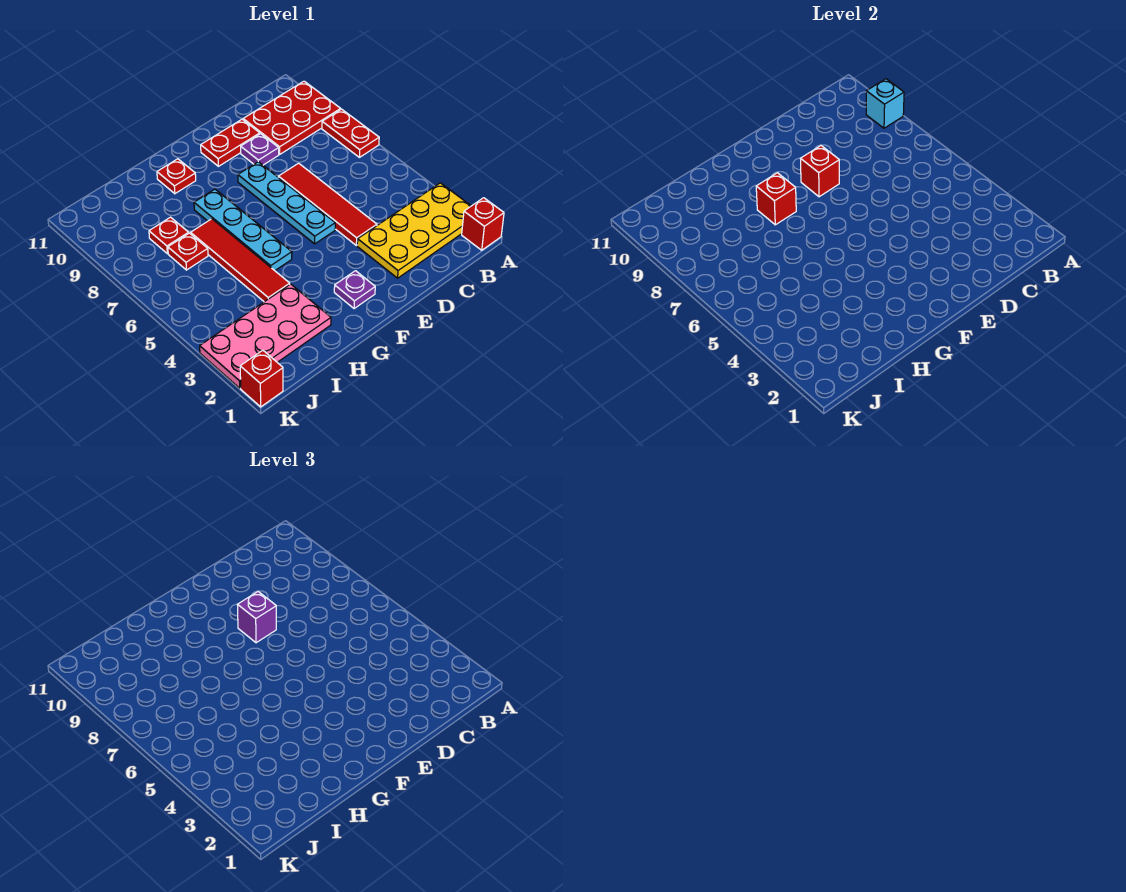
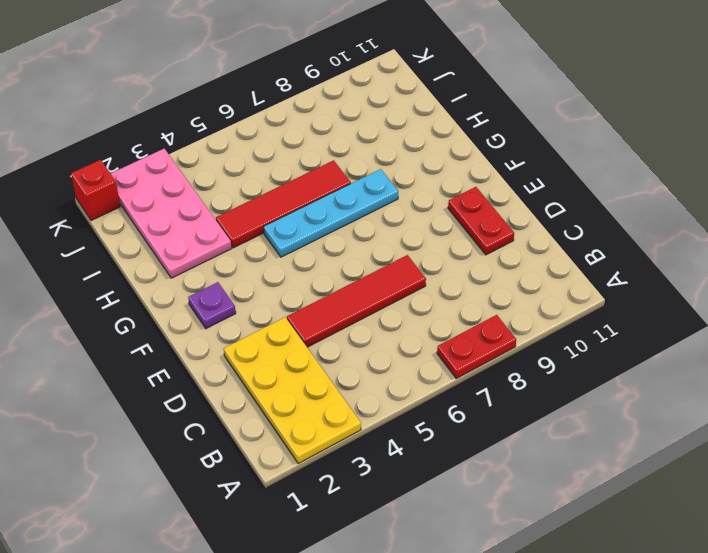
none -> red 1x1 brick [462,198,504,250]
none -> red 2x3 plate [243,81,341,154]
none -> purple 1x1 plate [241,134,279,165]

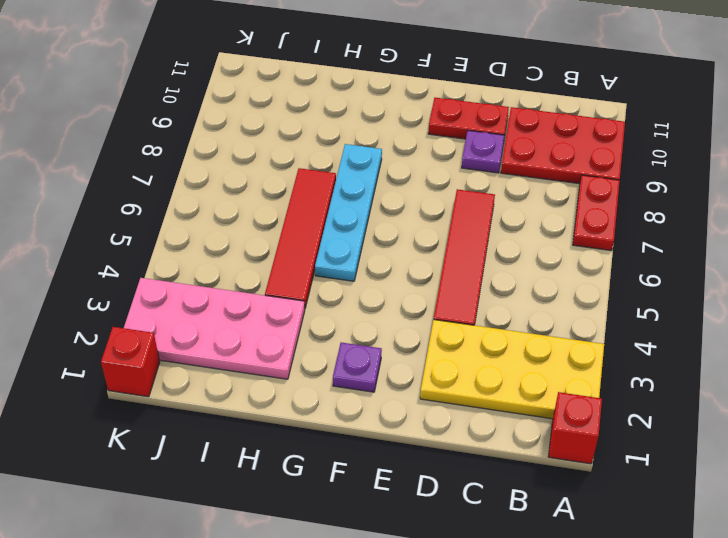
none -> cyan 1x4 plate [238,162,335,244]
none -> red 1x1 plate [157,159,196,194]
none -> red 1x1 plate [168,233,208,270]

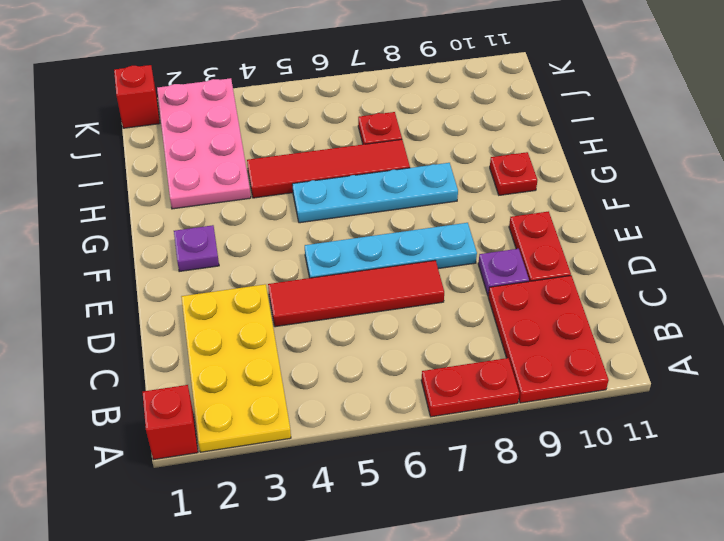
none -> red 1x1 plate [149,217,189,254]
none -> cyan 1x1 brick [866,79,904,128]
none -> red 1x1 brick [801,146,839,197]

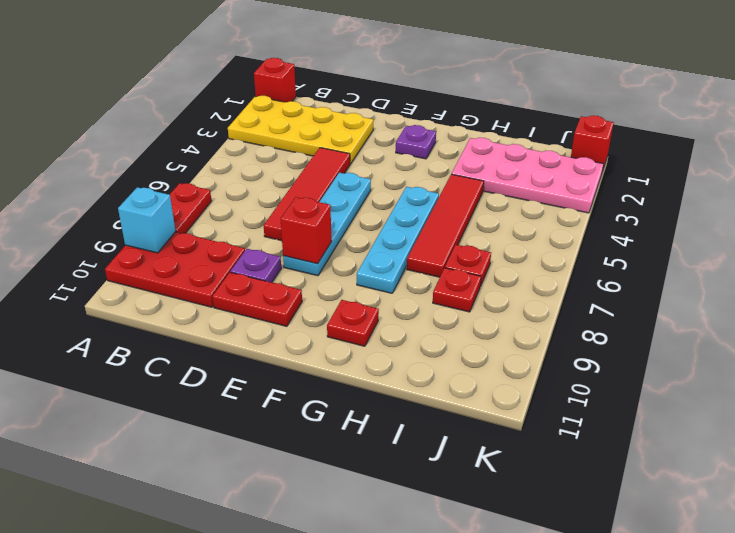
none -> red 1x1 brick [756,173,796,225]
none -> purple 1x1 brick [238,592,276,643]

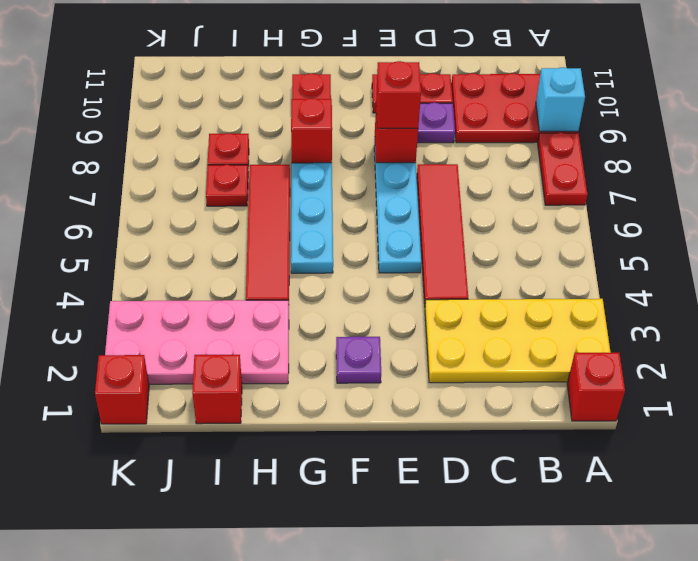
red 1x1 brick [376,61,421,128] -> purple 1x1 brick [238,592,276,643]
red 1x1 brick [192,355,242,424] -> none

